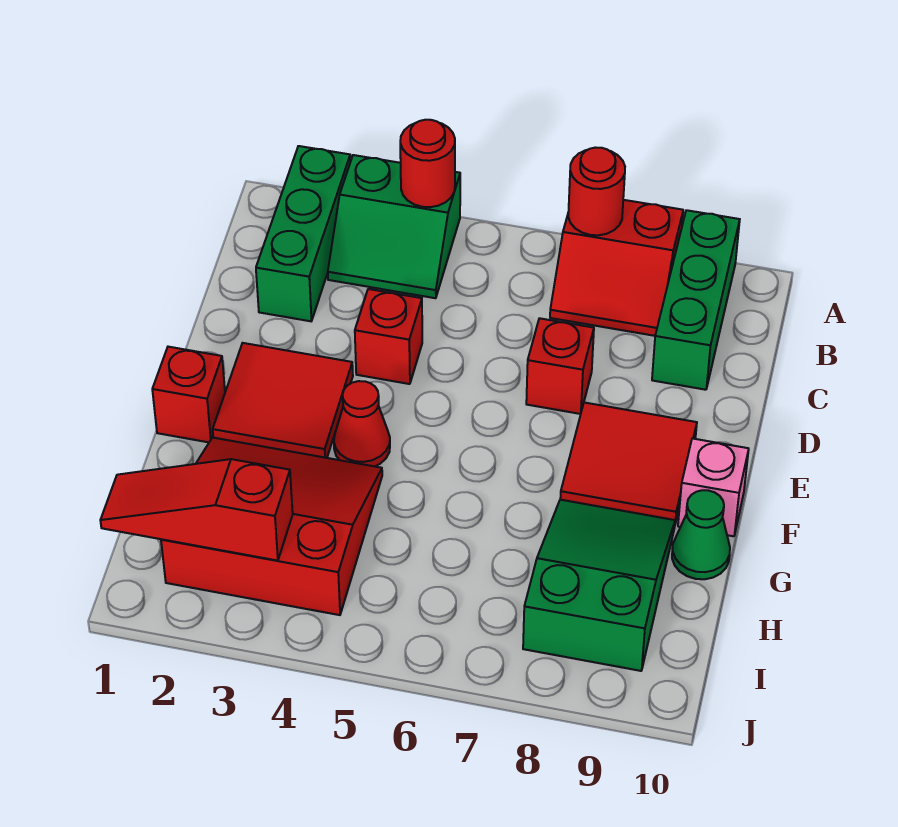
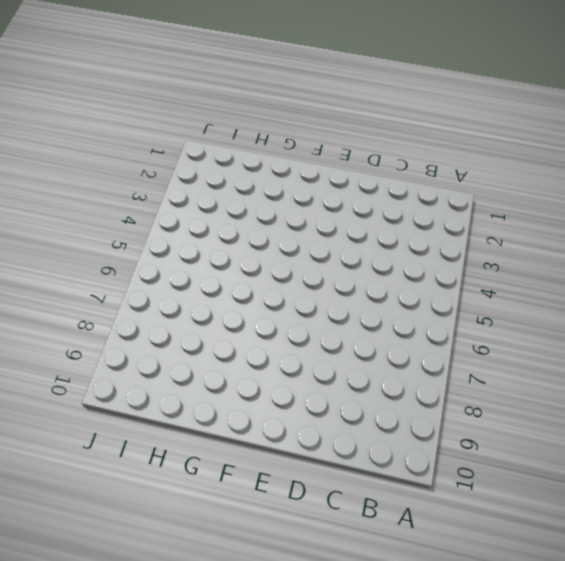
none -> green 1x3 brick [256,146,351,321]
none -> green 2x2 slope [328,155,460,298]
none -> red 2x2 slope [550,200,683,336]

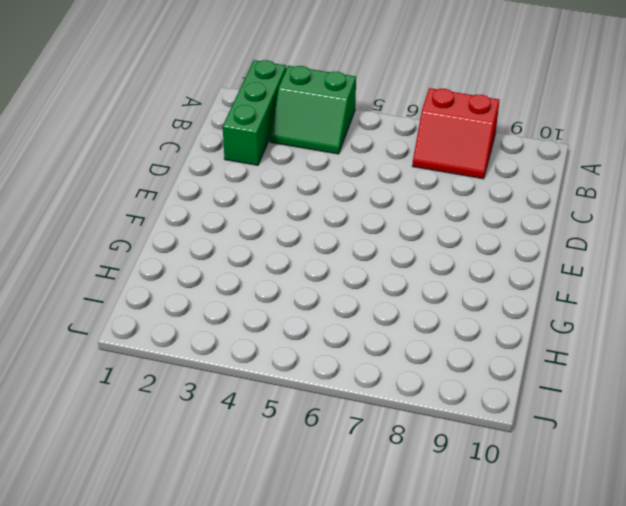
none -> green 1x3 brick [652,210,740,390]
none -> red 1x1 brick [355,289,422,384]
none -> red 1x1 brick [526,318,594,414]

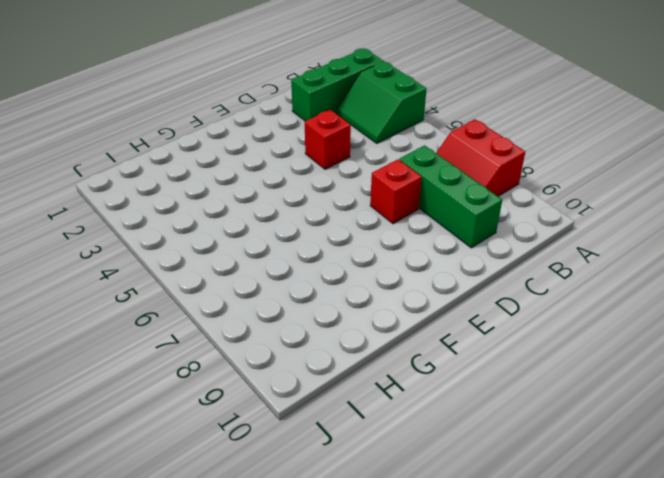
green 1x3 brick [399,145,502,248] -> green 1x3 brick turned to [652,210,740,390]
none -> red 2x2 tile [213,343,353,458]
none -> red 2x2 tile [560,402,697,524]
none -> red 1x1 brick [152,347,225,442]

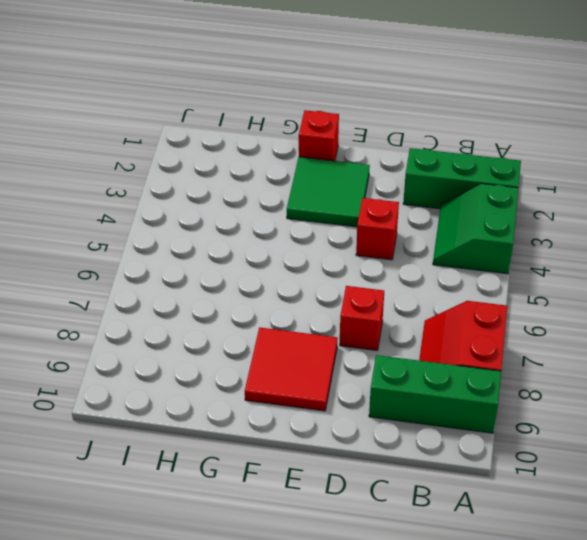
green 2x2 tile [287,157,370,227] -> red 2x2 tile [213,343,353,458]
none -> red 1x1 cone [334,381,390,466]
none -> pink 1x1 brick [678,438,749,536]
none -> red 3x3 slope [161,438,382,615]

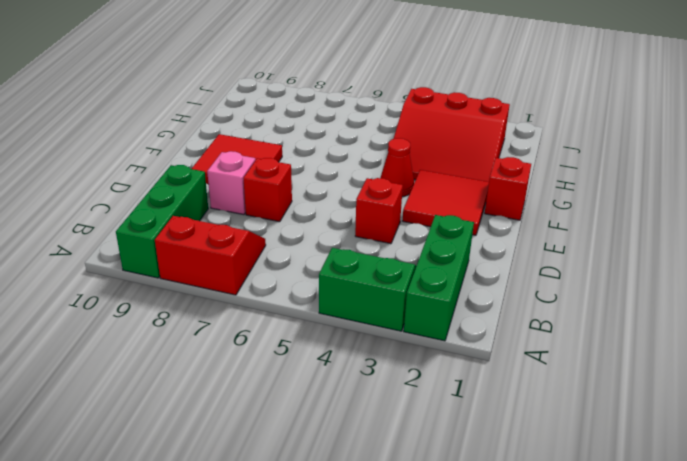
pink 1x1 brick [207,151,255,215] -> pink 1x1 brick moved to [678,438,749,536]
none -> green 2x3 slope [523,500,675,671]
none -> green 1x1 cone [672,490,730,579]
none -> red 1x1 round brick [400,120,455,207]

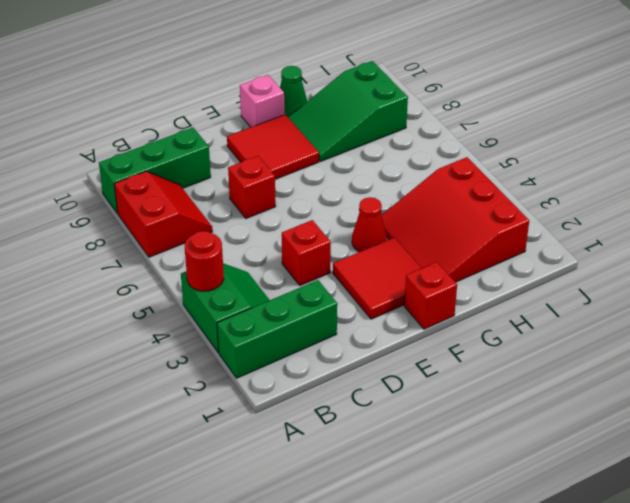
none -> red 1x1 round brick [568,148,625,235]
none -> red 1x3 slope [100,459,293,561]

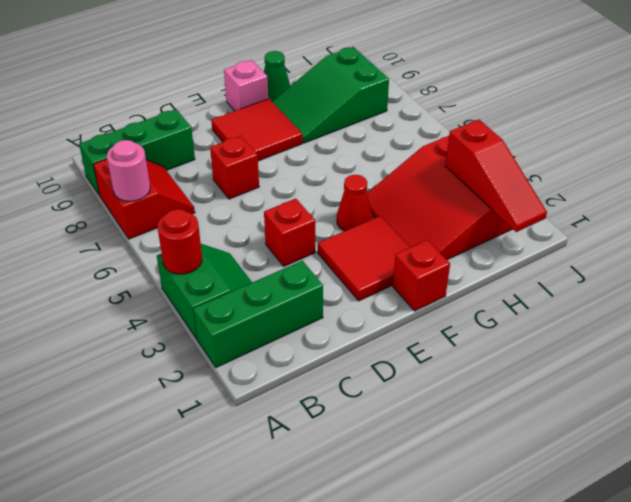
pink 1x1 round brick [107,140,150,201] -> red 1x1 round brick [568,148,625,235]

